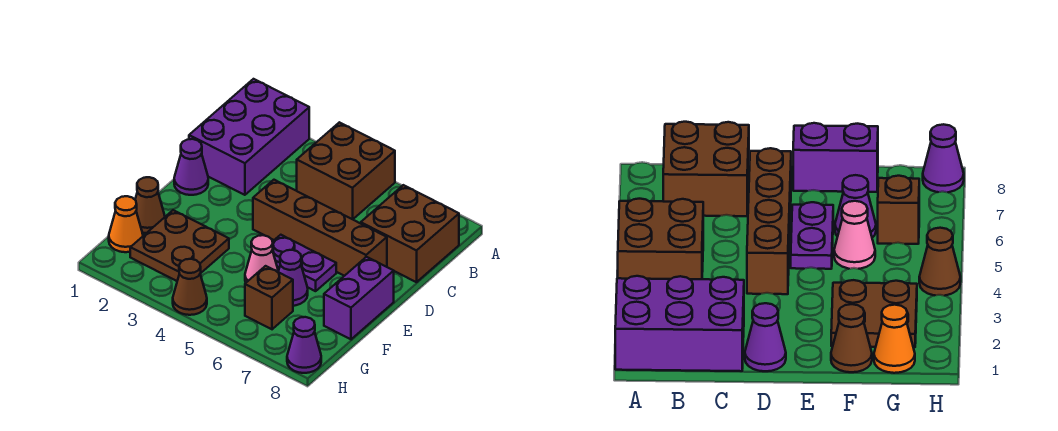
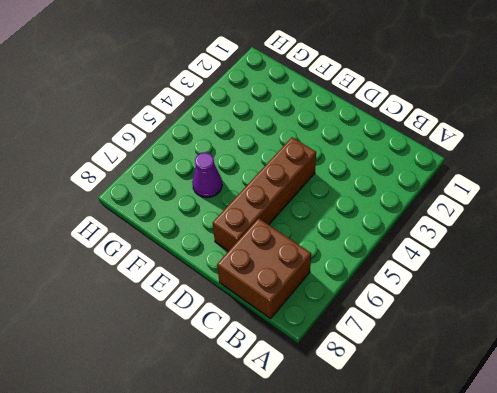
none -> purple 2x3 brick [189,79,309,195]
none -> brown 2x2 brick [297,122,395,219]
none -> purple 1x1 cone [174,139,208,195]

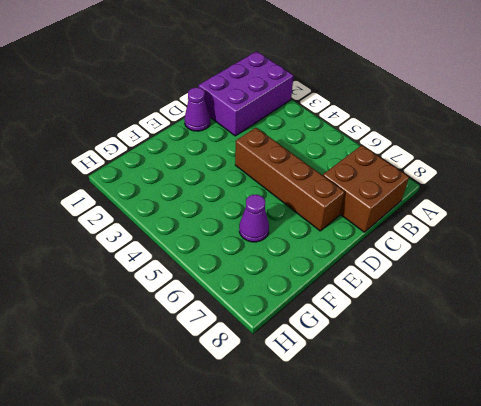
none -> brown 2x2 brick [297,122,395,219]
none -> purple 1x2 plate [273,235,336,291]
none -> purple 1x2 brick [324,257,394,339]

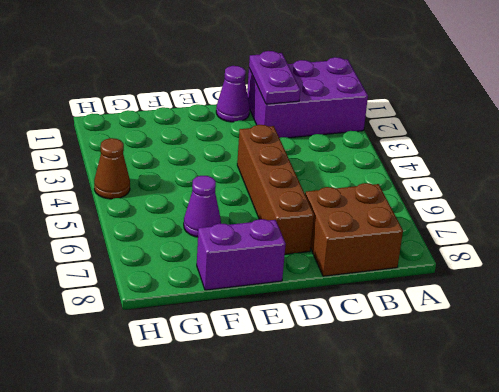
purple 1x2 plate [249,51,300,104] -> purple 1x2 plate moved to [273,235,336,291]
none -> brown 2x2 brick [297,122,395,219]
none -> brown 1x1 cone [135,177,165,233]
none -> brown 2x2 plate [130,210,229,281]

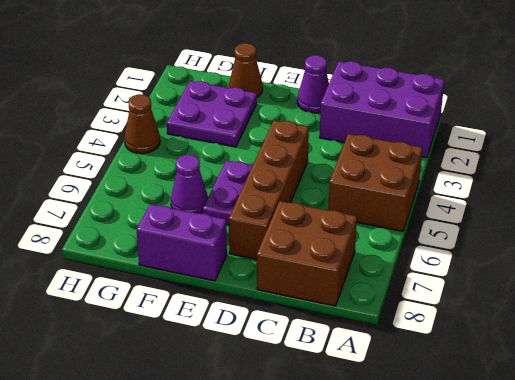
purple 2x2 plate [167,81,257,147] -> brown 2x2 plate [130,210,229,281]
none -> pink 1x1 cone [245,235,278,282]
none -> orange 1x1 cone [109,196,143,252]
none -> brown 1x1 brick [245,266,293,329]

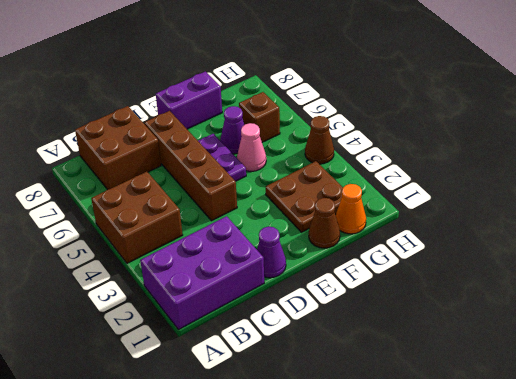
none -> purple 1x1 cone [287,317,321,373]

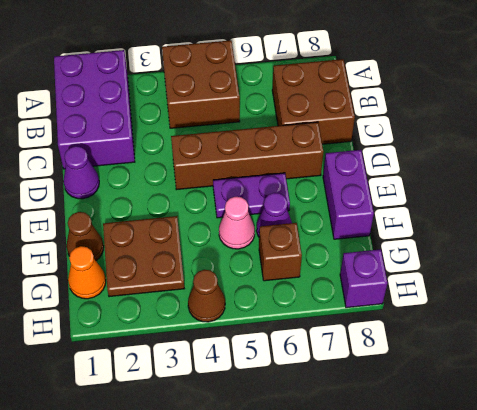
purple 1x1 brick [340,249,387,308] -> purple 1x1 cone [287,317,321,373]

